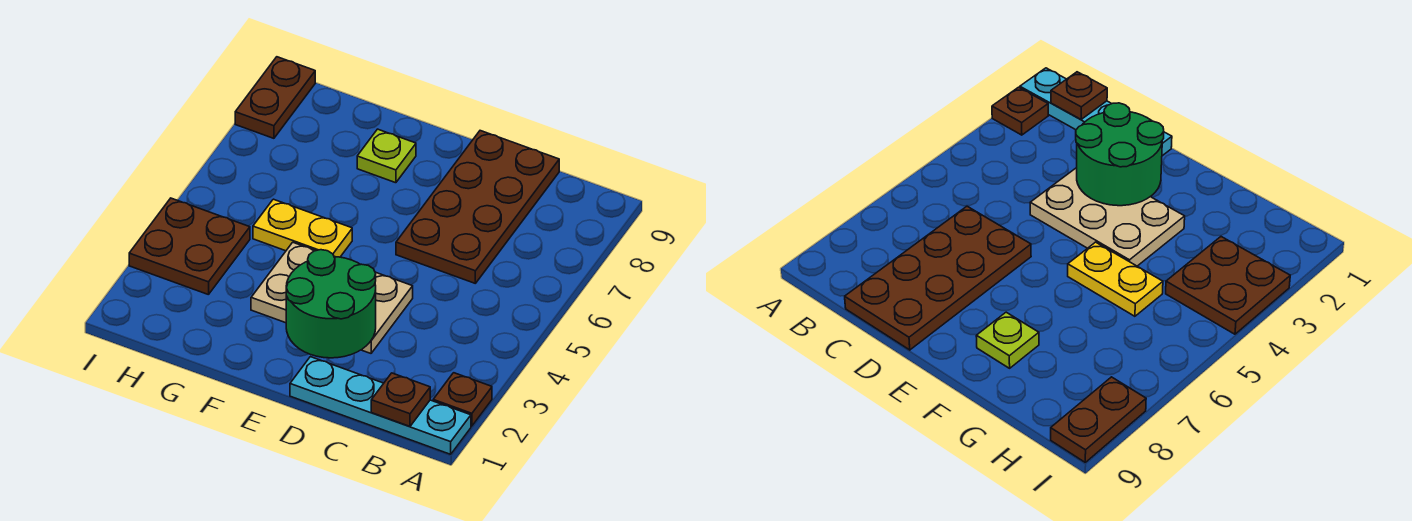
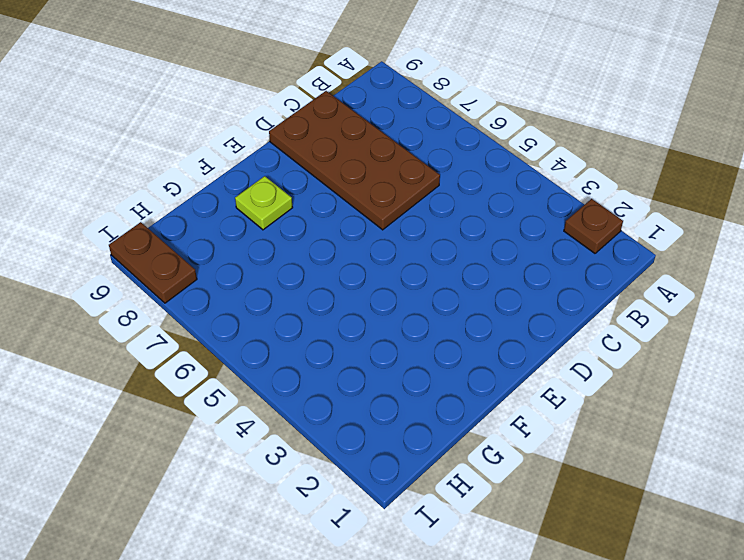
none -> cyan 1x4 plate [290,357,471,454]
none -> tan 2x3 plate [251,242,413,353]

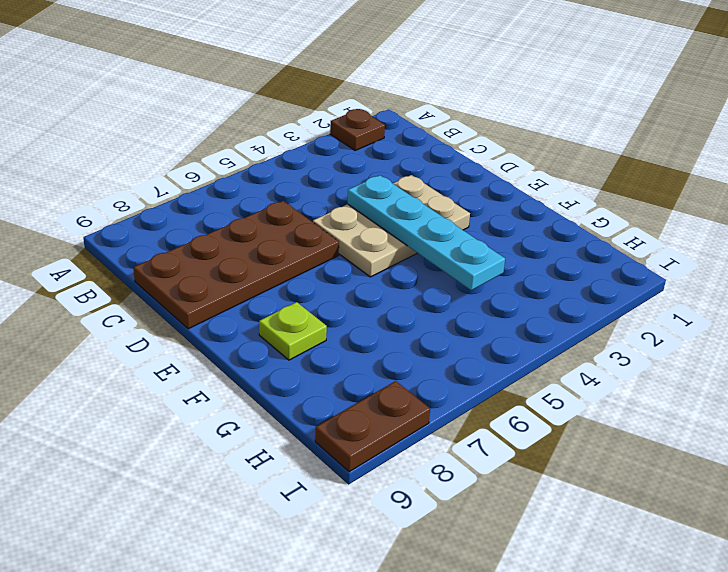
tan 2x3 plate [313,175,470,277] -> tan 2x3 plate turned to [251,242,413,353]
cyan 1x4 plate [348,175,505,290] -> cyan 1x4 plate moved to [290,357,471,454]
none -> yellow 1x2 plate [253,199,352,257]
none -> brown 2x2 plate [129,198,250,295]

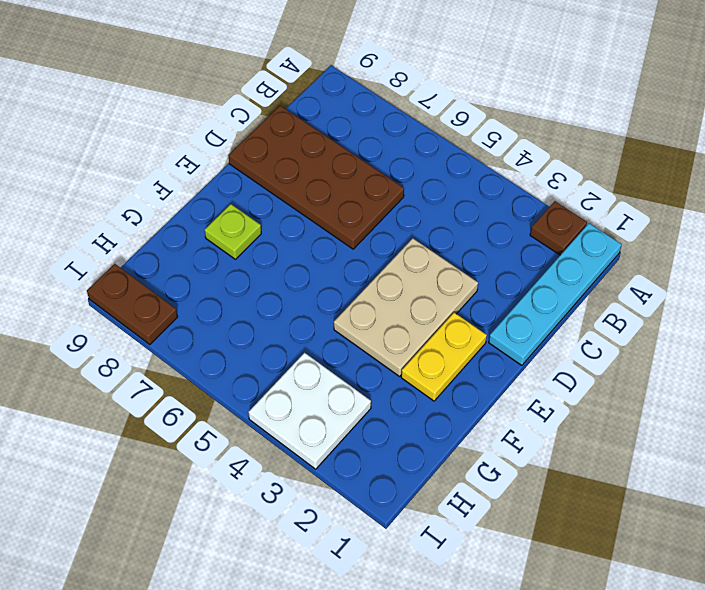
yellow 1x2 plate [401,313,487,401] -> yellow 1x2 plate moved to [253,199,352,257]
white 2x2 plate [248,353,371,469] -> brown 2x2 plate [129,198,250,295]
none -> brown 1x1 plate [371,373,430,427]
none -> green 2x2 round brick [286,250,376,358]

